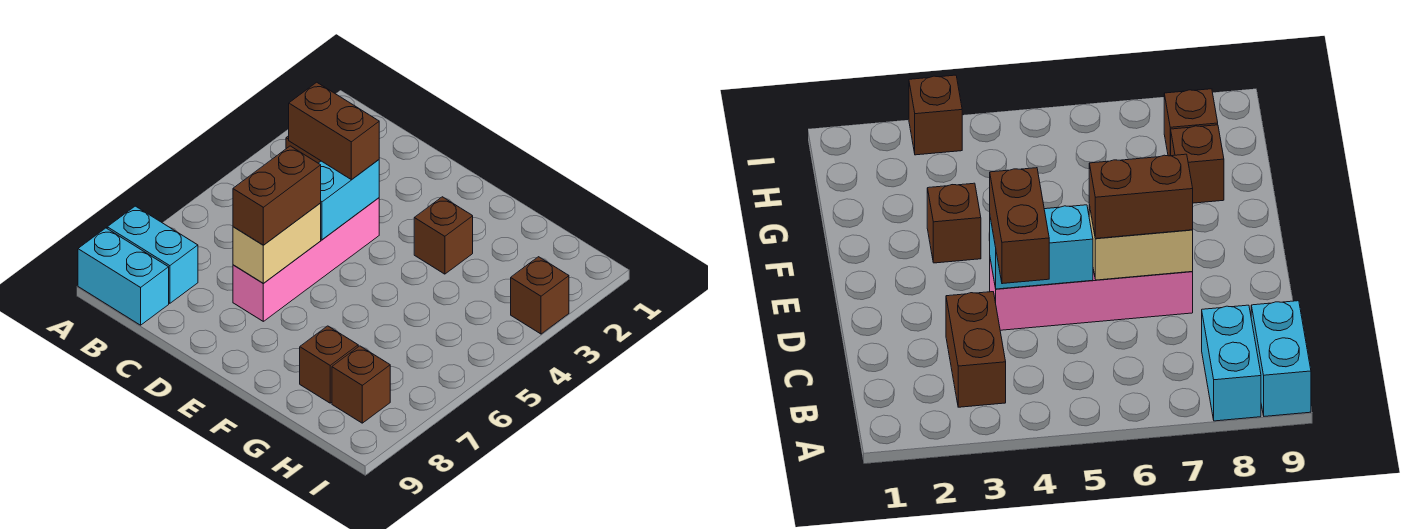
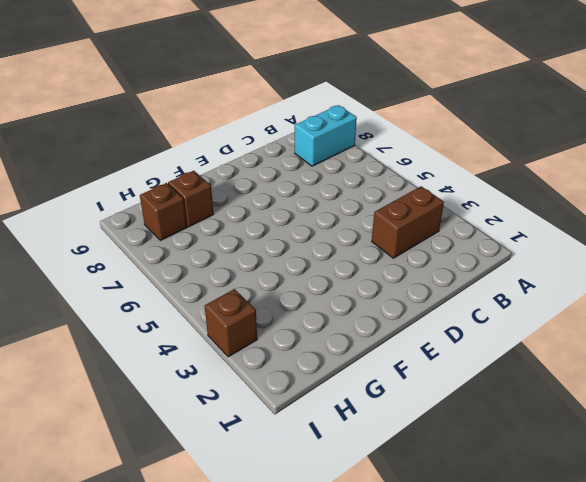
none -> cyan 1x2 brick [78,228,169,325]
none -> pink 1x4 brick [233,198,379,321]
none -> brown 1x1 brick [414,197,473,274]

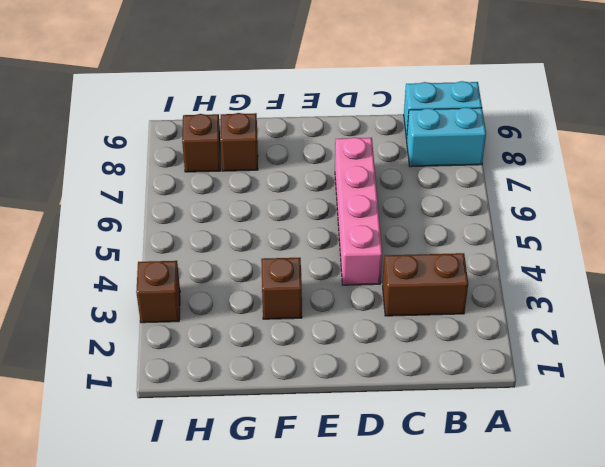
none -> cyan 1x2 brick [318,160,379,240]
none -> tan 1x2 brick [233,203,321,283]
none -> brown 1x2 brick [289,82,379,180]

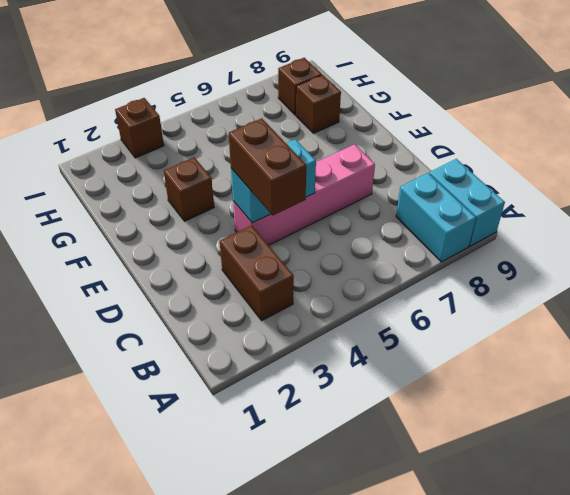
none -> tan 1x2 brick [233,203,321,283]
none -> brown 1x2 brick [233,146,321,245]

